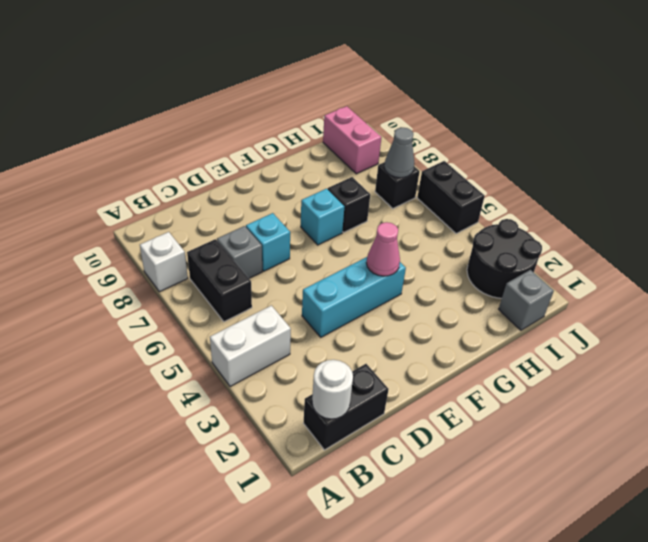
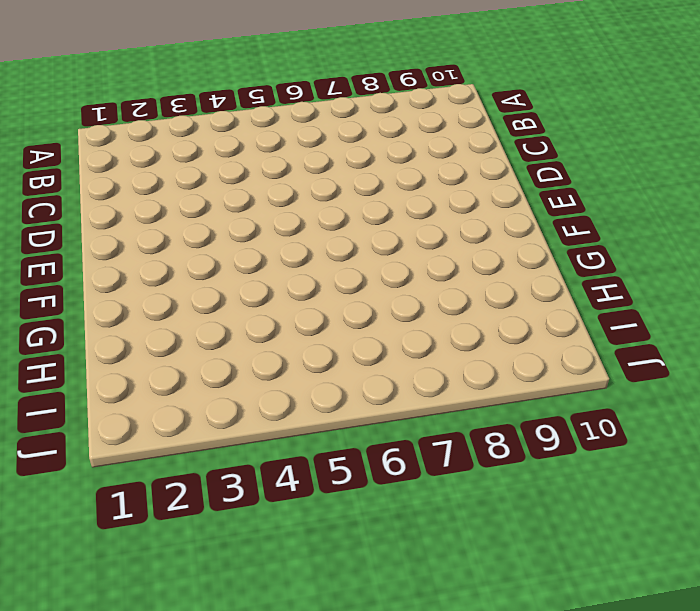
none -> white 1x2 brick [210,305,291,387]
none -> white 1x1 brick [140,232,188,292]
none -> black 1x2 brick [303,364,389,450]

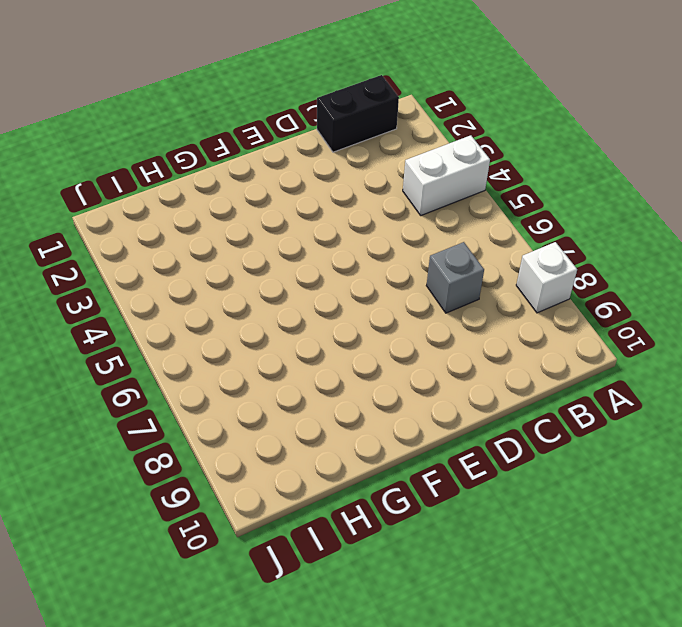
none -> black 1x2 brick [187,239,252,322]
none -> cyan 1x3 brick [302,257,406,337]
none -> cyan 1x1 brick [246,213,290,271]

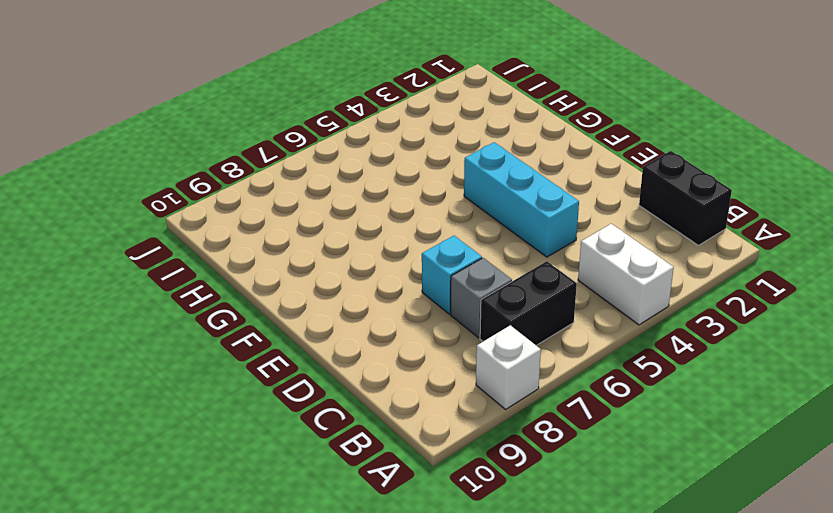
none -> cyan 1x1 brick [301,189,344,245]
none -> black 1x1 brick [328,177,370,233]
none -> grey 1x1 brick [499,270,554,330]

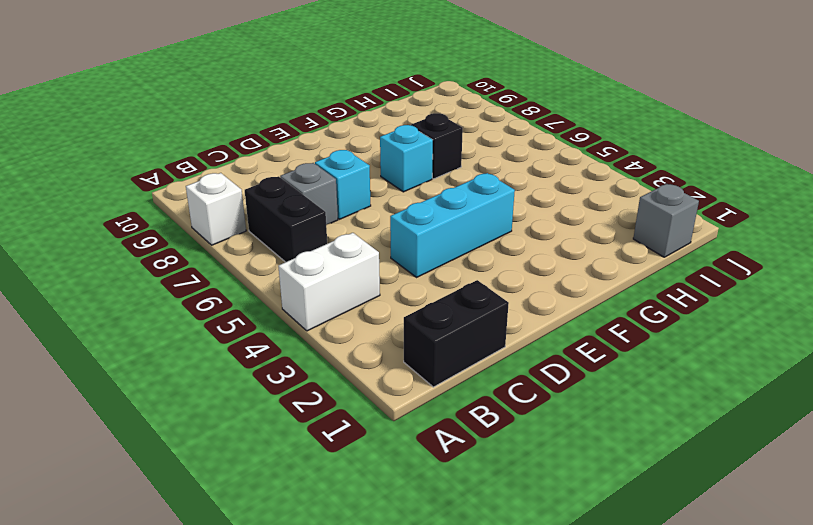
none -> black 2x2 round brick [467,219,542,298]
none -> black 1x1 brick [375,162,420,208]
none -> pink 1x2 brick [323,106,382,174]

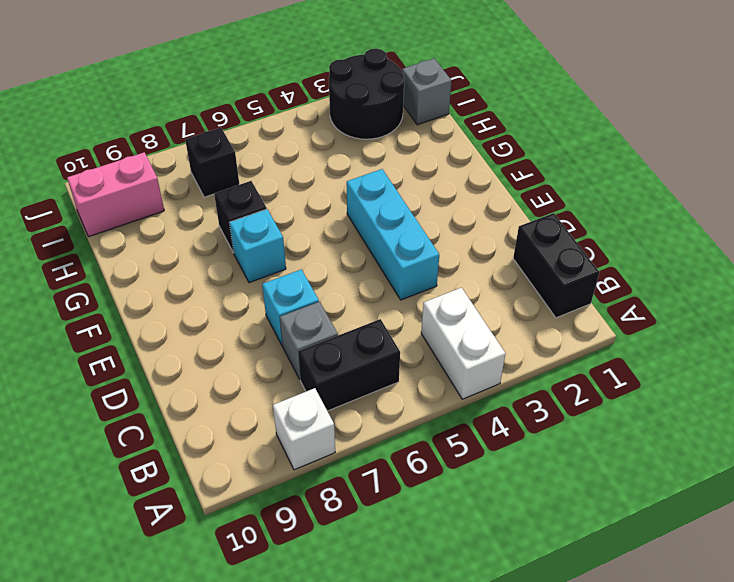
none -> black 1x2 brick [417,161,485,234]
none -> white 1x1 round brick [312,360,353,419]
none -> pink 1x1 cone [367,222,400,276]

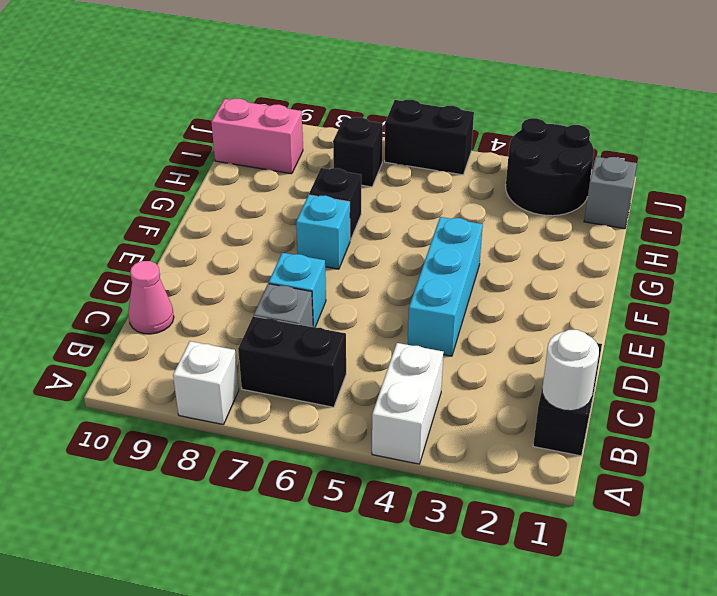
pink 1x1 cone [128,261,174,334] -> pink 1x1 cone moved to [367,222,400,276]
none -> grey 1x1 cone [384,128,414,178]

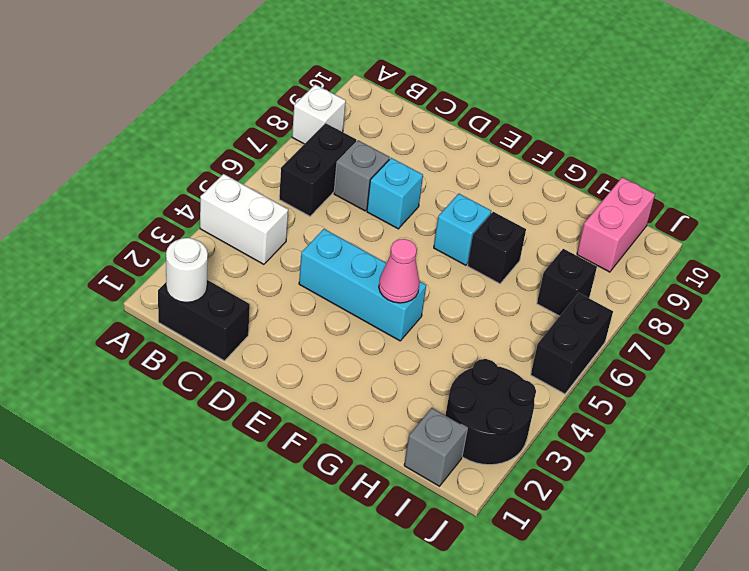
none -> grey 1x1 cone [384,128,414,178]

